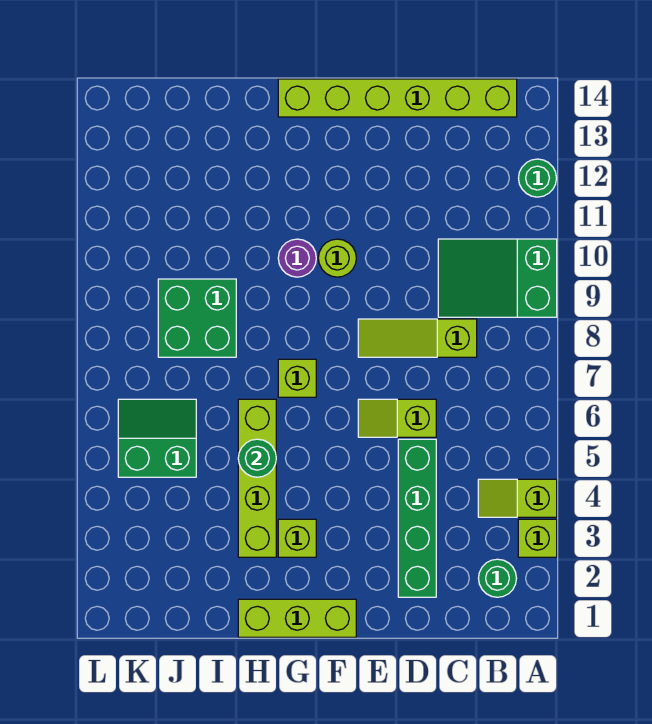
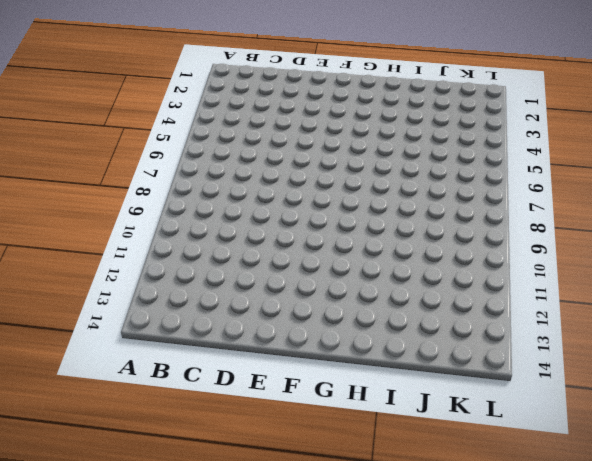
none -> lime 1x1 brick [518,519,557,557]
none -> lime 1x2 slope [478,479,557,517]
none -> green 2x3 slope [438,239,557,317]

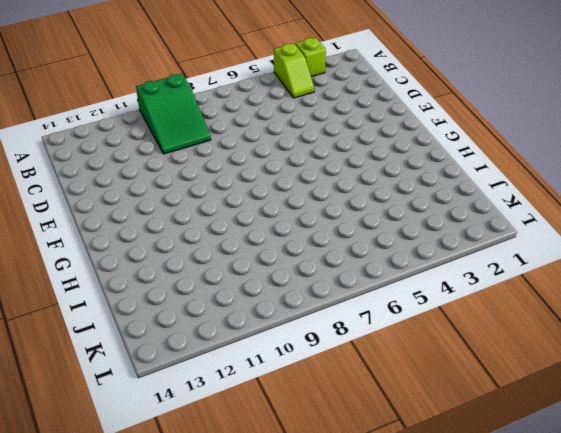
none -> green 1x1 round brick [519,159,556,197]
none -> green 1x1 round brick [478,559,517,597]
none -> lime 1x6 brick [278,79,517,117]

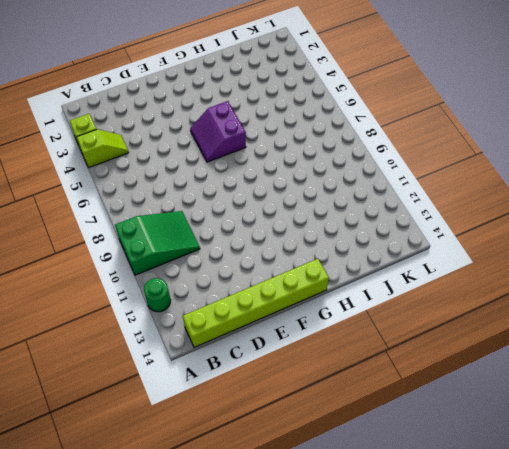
purple 2x2 slope [190,101,246,162] -> none
none -> green 1x1 round brick [478,559,517,597]
none -> lime 1x3 slope [358,319,477,357]
none -> green 1x4 brick [398,439,436,597]

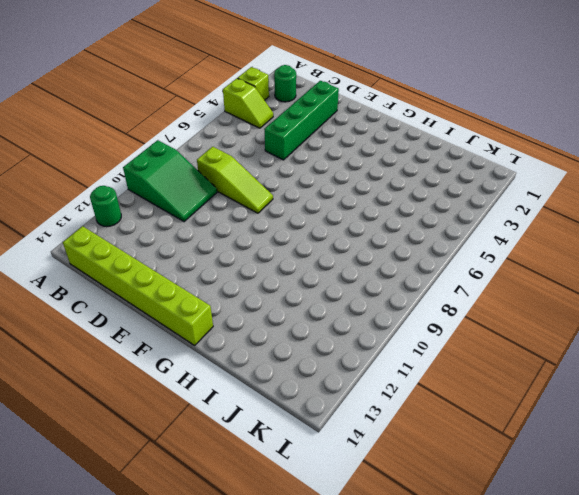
none -> lime 1x2 slope [358,399,436,437]
none -> lime 1x3 brick [238,599,356,637]
none -> lime 1x1 round brick [318,239,356,277]

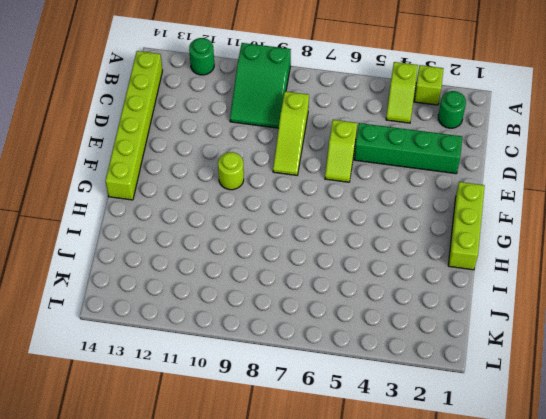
none -> lime 1x1 brick [278,519,316,557]
none -> lime 1x1 brick [278,359,316,397]
none -> purple 1x1 round brick [278,239,316,277]

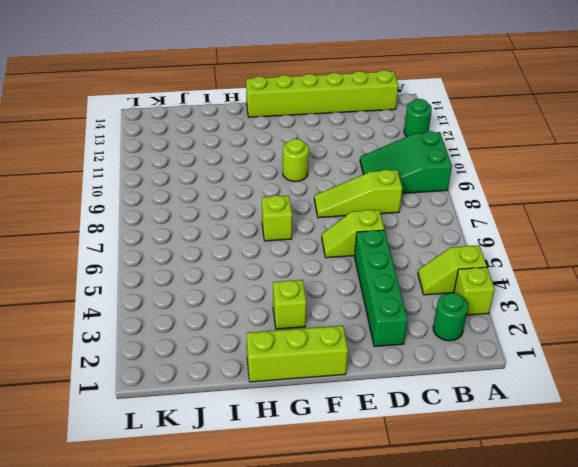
none -> purple 1x1 round brick [278,239,316,277]
none -> lime 1x4 brick [238,399,276,557]
none -> green 2x2 brick [158,279,236,357]

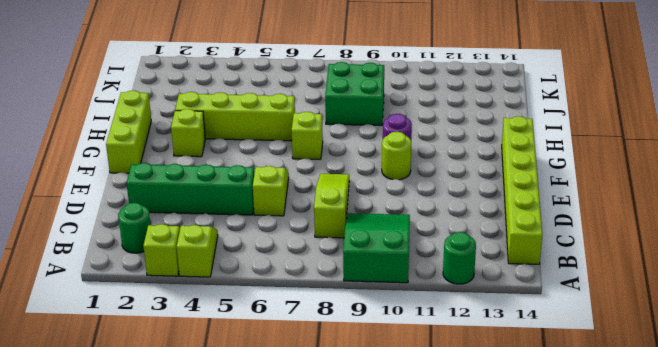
none -> green 2x2 slope [118,399,196,477]
none -> green 1x1 round brick [238,439,276,477]

